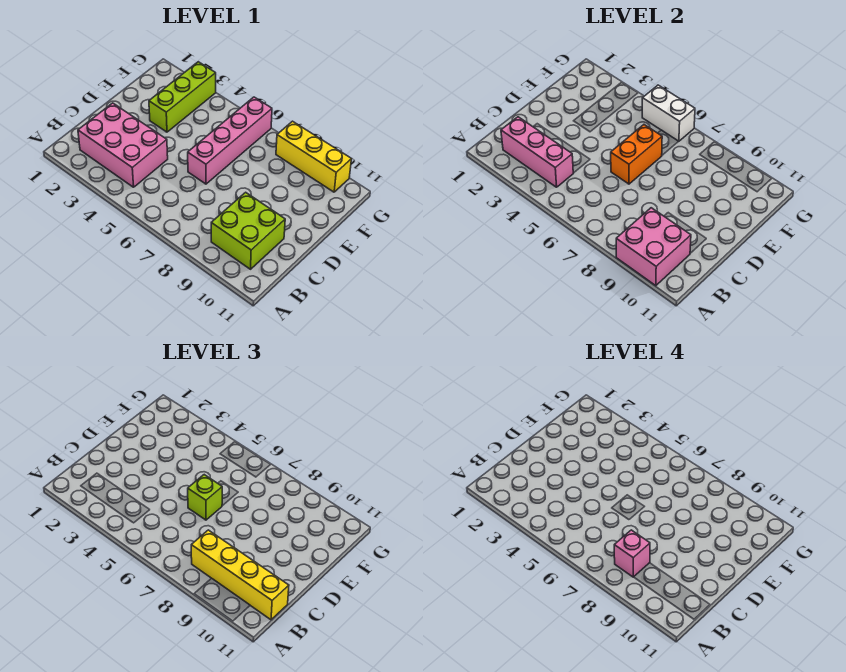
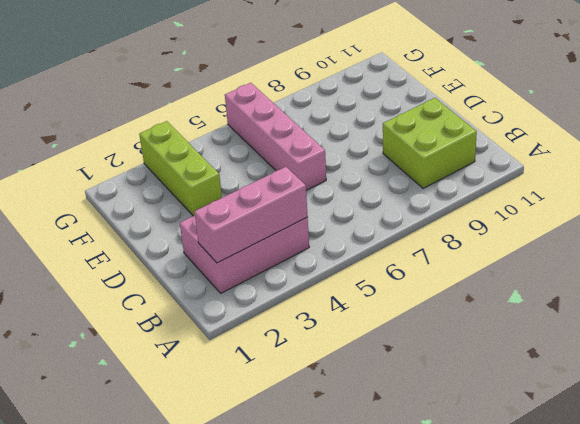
none -> yellow 1x3 brick [276,121,351,192]
none -> pink 2x2 brick [616,208,691,286]
none -> orange 1x2 brick [611,125,662,184]

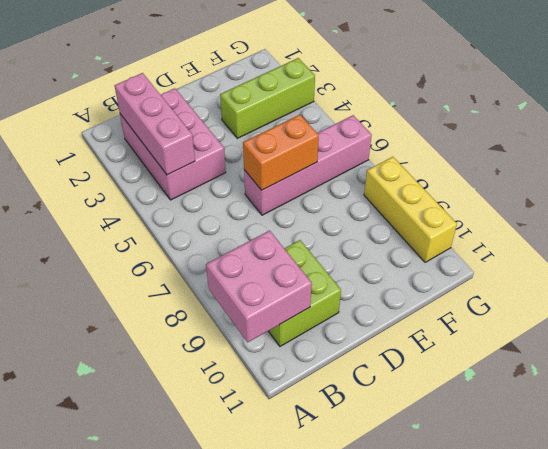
none -> white 1x2 brick [642,85,695,141]
none -> yellow 1x4 brick [191,530,289,620]
none -> lime 1x1 brick [188,475,222,520]

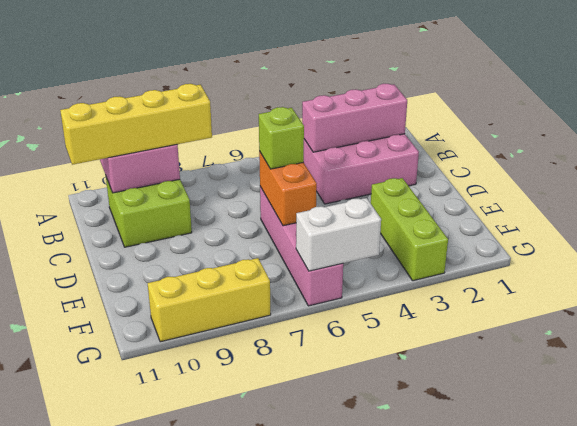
none -> pink 1x1 brick [614,530,650,577]

